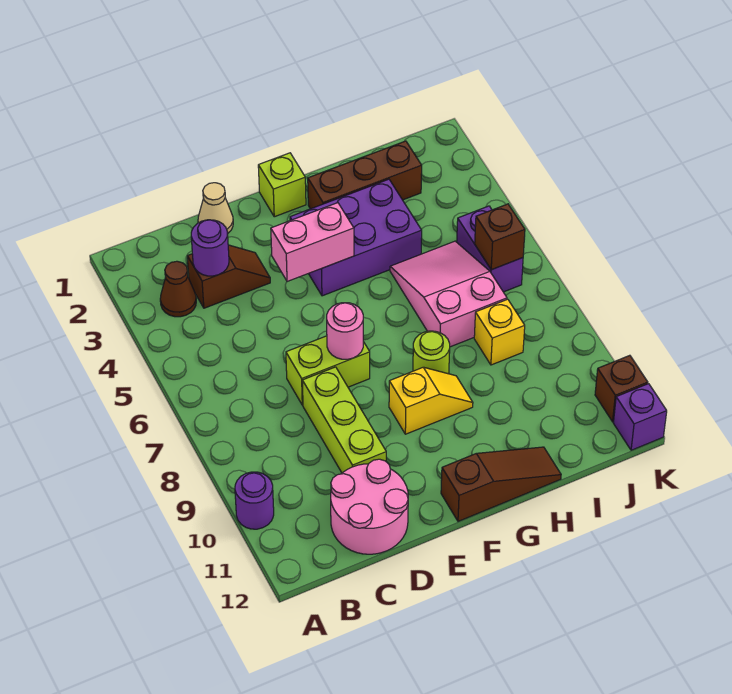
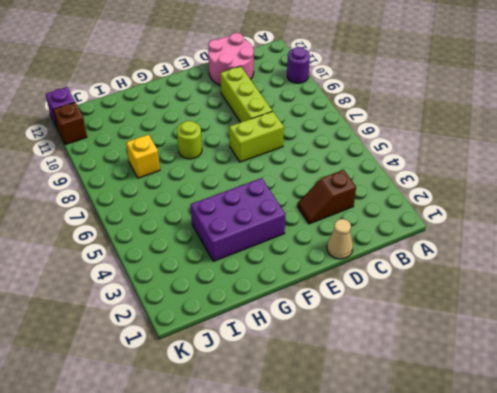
none -> brown 1x1 cone [160,261,196,317]
none -> lime 1x1 brick [258,153,306,217]
none -> yellow 1x2 slope [389,367,473,434]

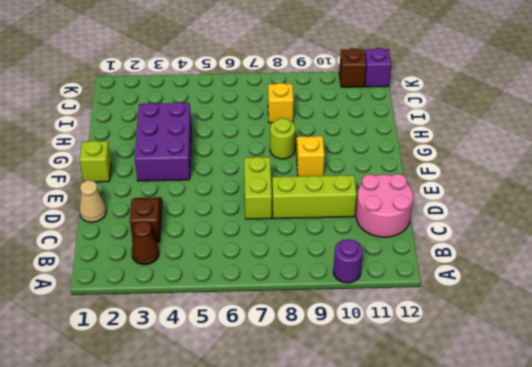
none -> brown 1x3 slope [441,447,561,521]
none -> brown 1x3 brick [308,141,422,209]
none -> pink 2x3 slope [390,241,507,347]

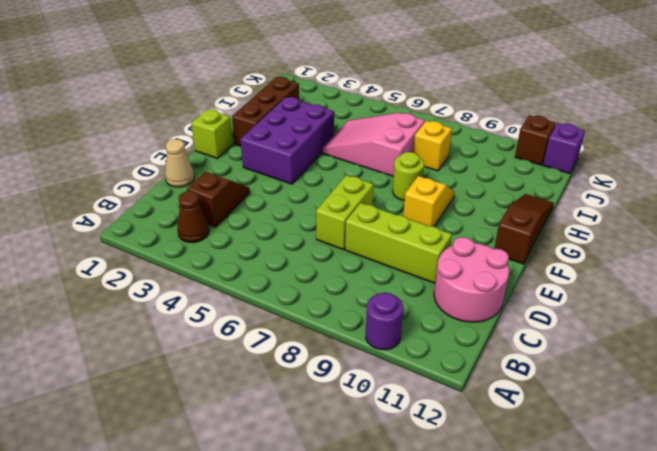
none -> purple 1x2 brick [457,206,523,292]
none -> purple 1x1 round brick [191,220,229,276]
none -> pink 1x2 brick [271,203,354,282]

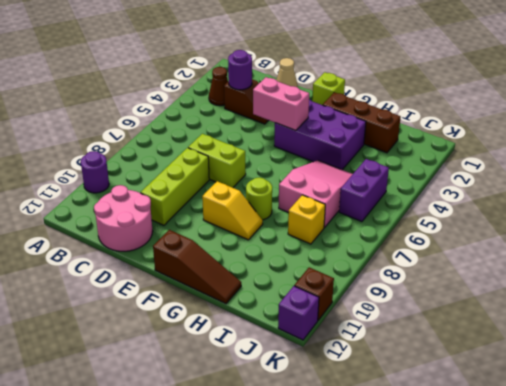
none -> pink 1x1 round brick [327,303,363,359]
none -> brown 1x1 brick [475,204,525,270]

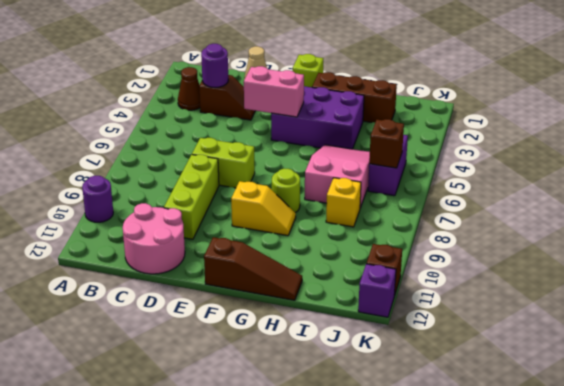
none -> pink 1x1 round brick [327,303,363,359]

